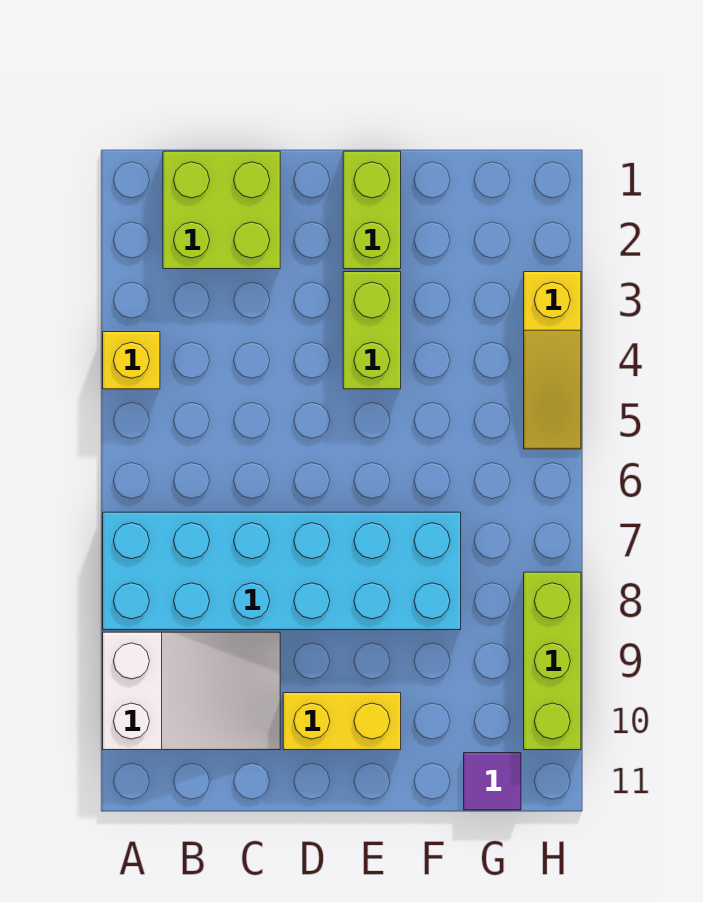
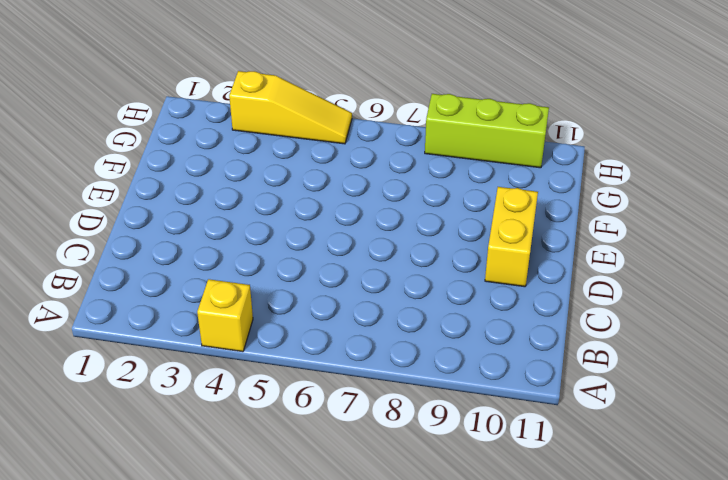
none -> cyan 2x6 brick [103,512,461,630]
none -> white 2x3 slope [103,632,280,750]

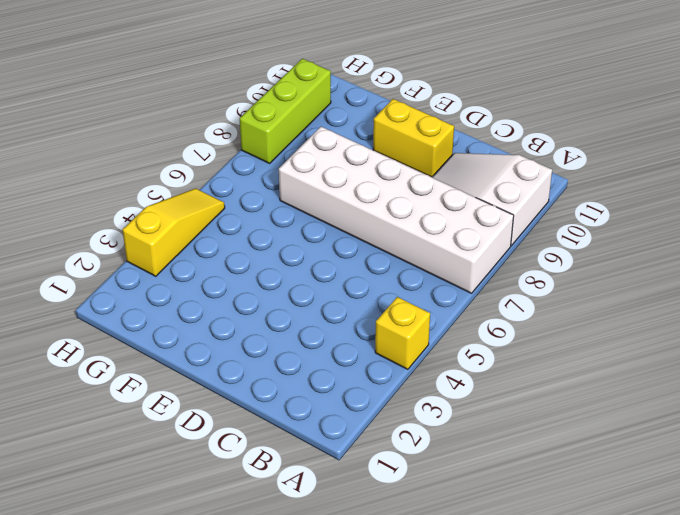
white 2x6 brick [279,127,514,293] -> cyan 2x6 brick [103,512,461,630]
none -> lime 2x2 brick [163,151,280,269]
none -> lime 1x2 brick [343,151,401,269]

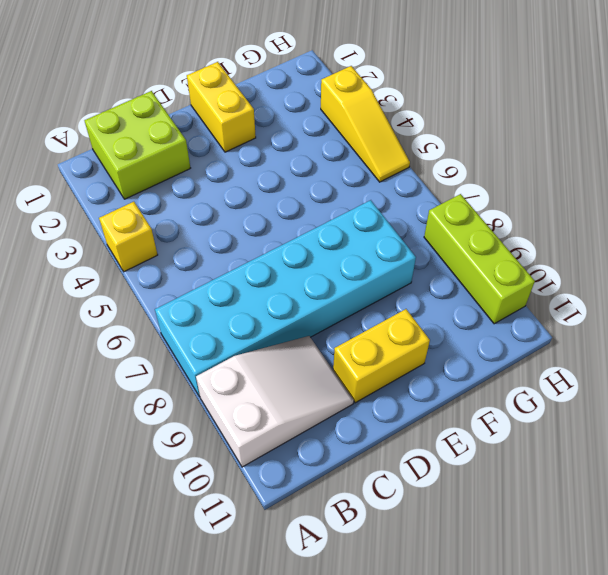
yellow 1x2 brick [187,62,256,152] -> lime 1x2 brick [343,151,401,269]
none -> lime 1x2 brick [343,272,401,389]
none -> purple 1x1 tile [464,753,521,810]

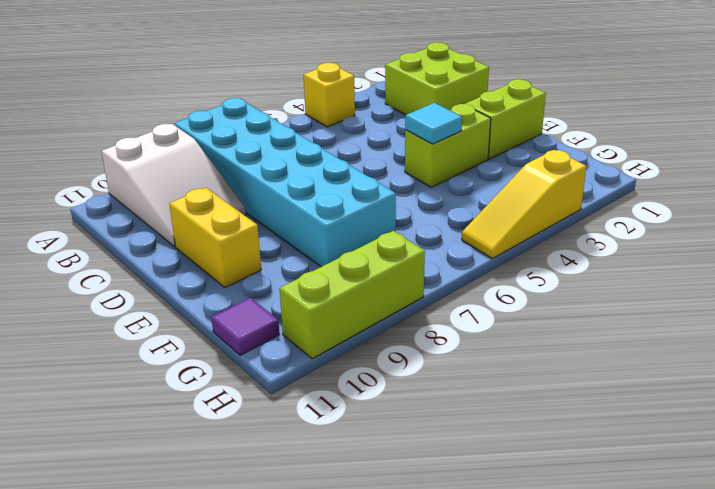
cyan 1x1 tile [405,103,462,144] -> none

